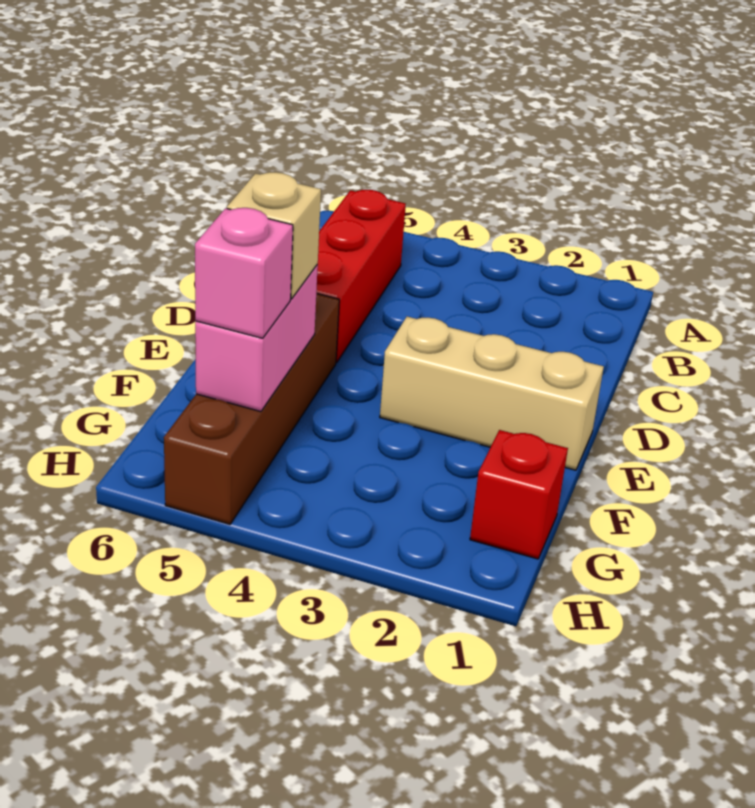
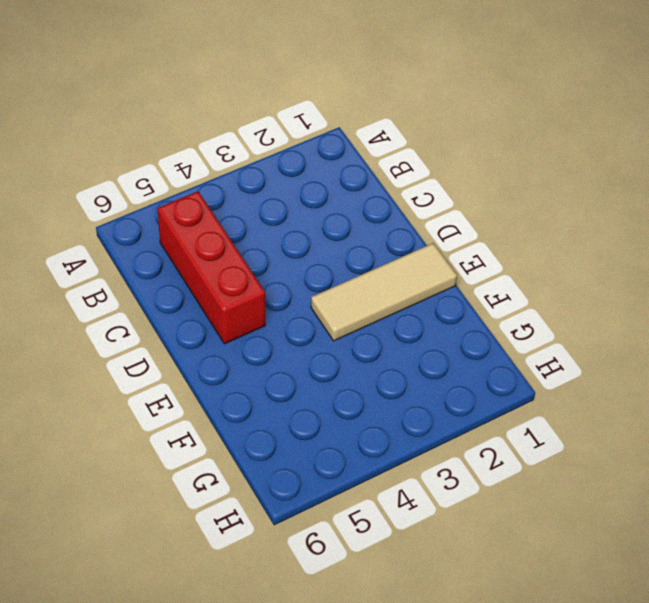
tan 1x3 tile [311,243,457,341] -> tan 1x3 brick [380,317,604,470]
none -> brown 1x4 brick [164,293,339,524]
none -> red 1x1 brick [470,430,568,559]

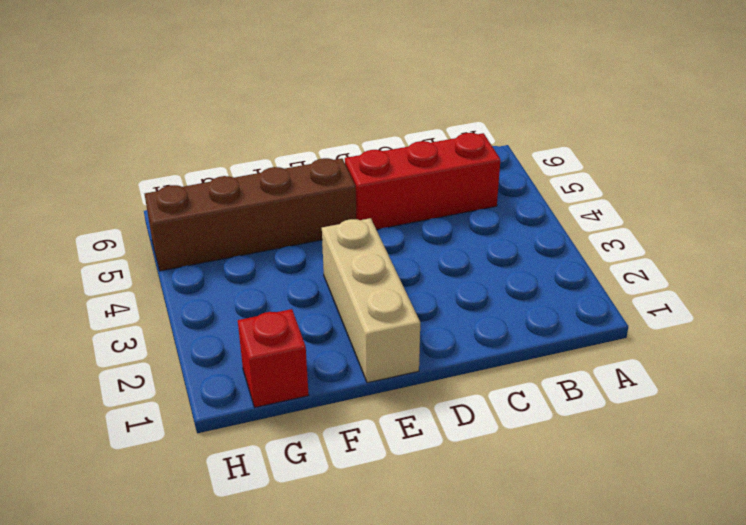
none -> pink 1x2 brick [195,265,318,412]
none -> tan 1x1 brick [227,172,321,299]

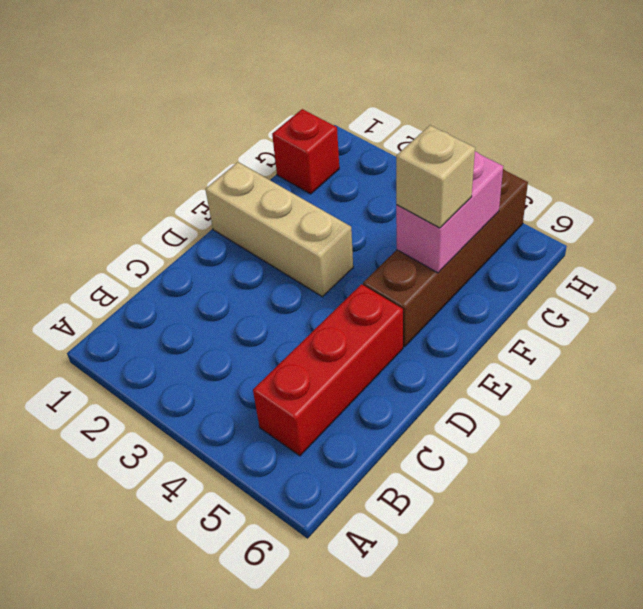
none -> pink 1x1 brick [195,208,293,338]

